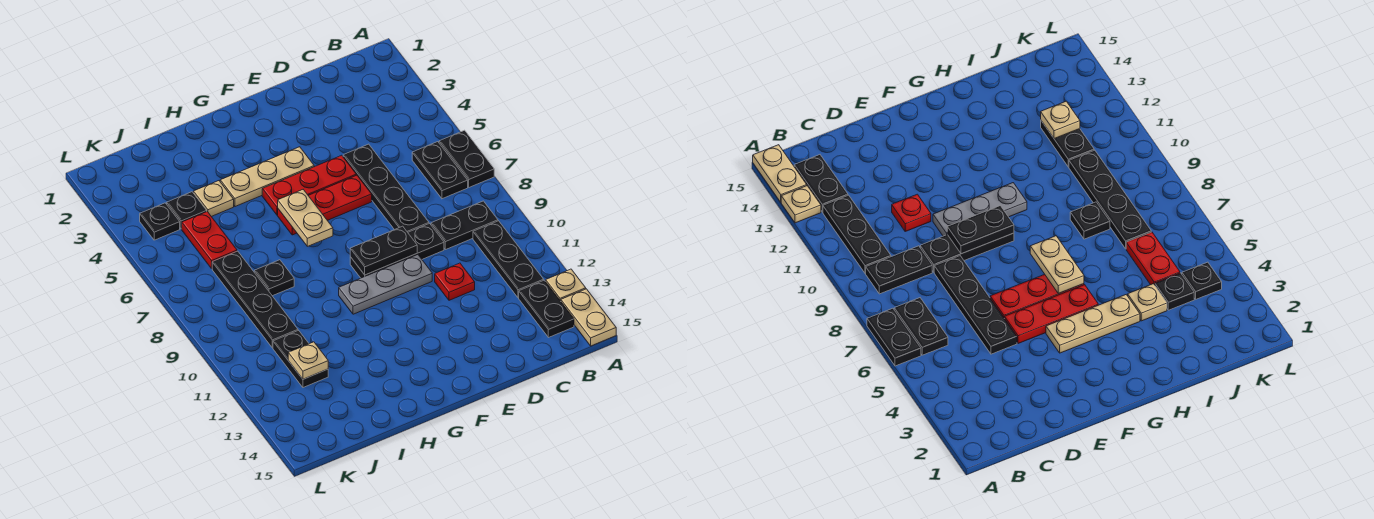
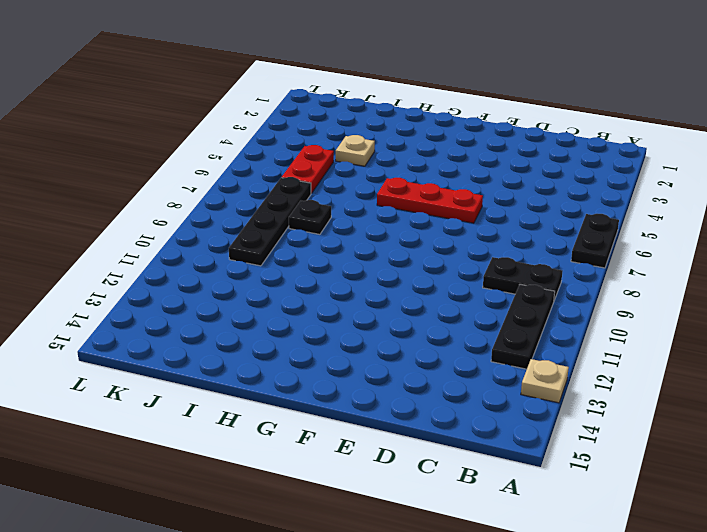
none -> tan 1x2 plate [561,289,616,346]
none -> black 1x2 plate [412,142,468,199]
none -> black 1x2 plate [519,280,574,338]

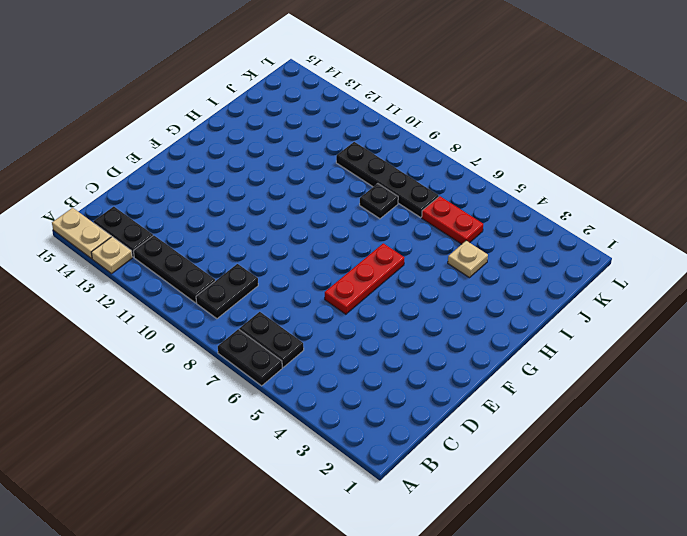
none -> black 1x4 plate [343,144,429,232]
none -> black 1x3 plate [350,224,444,278]
none -> red 1x1 plate [435,263,475,300]

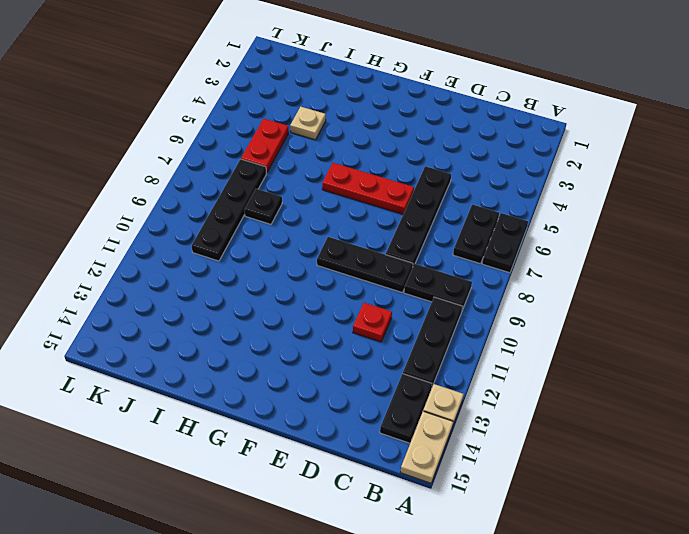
none -> red 1x3 plate [262,155,356,215]
none -> grey 1x3 plate [339,255,432,314]
none -> tan 1x3 plate [220,147,314,207]

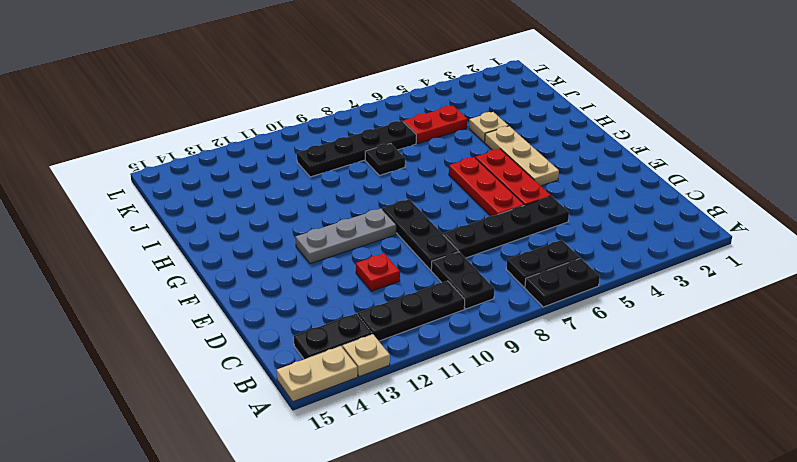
grey 1x3 plate [296,209,396,264] -> grey 1x3 plate turned to [339,255,432,314]
none -> black 1x1 plate [167,192,207,229]
none -> black 1x2 plate [273,330,328,388]
none -> black 1x1 plate [140,203,180,240]

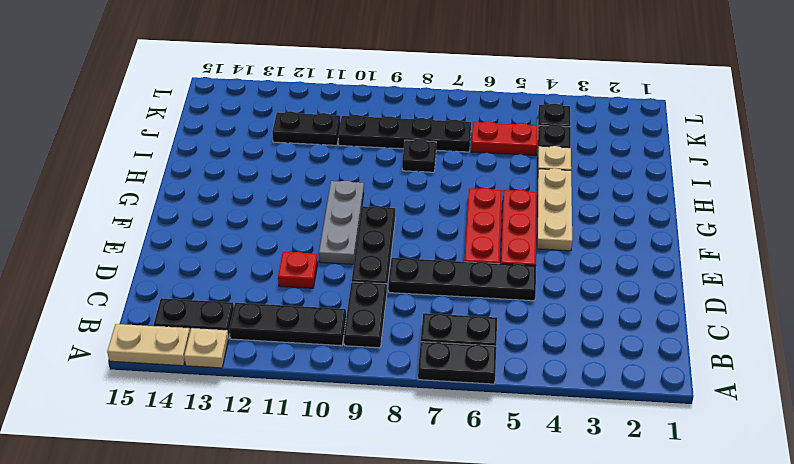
none -> black 1x2 plate [350,226,417,275]
none -> tan 1x2 plate [278,190,333,246]
none -> tan 1x1 plate [288,342,328,379]

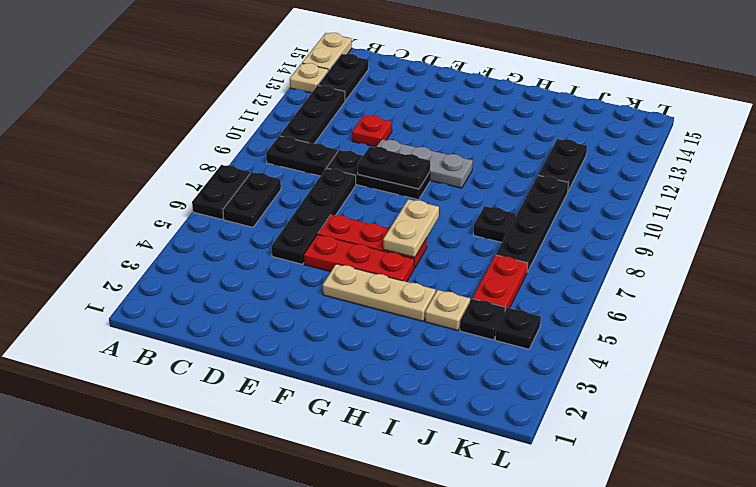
none -> tan 1x1 plate [288,342,328,379]

